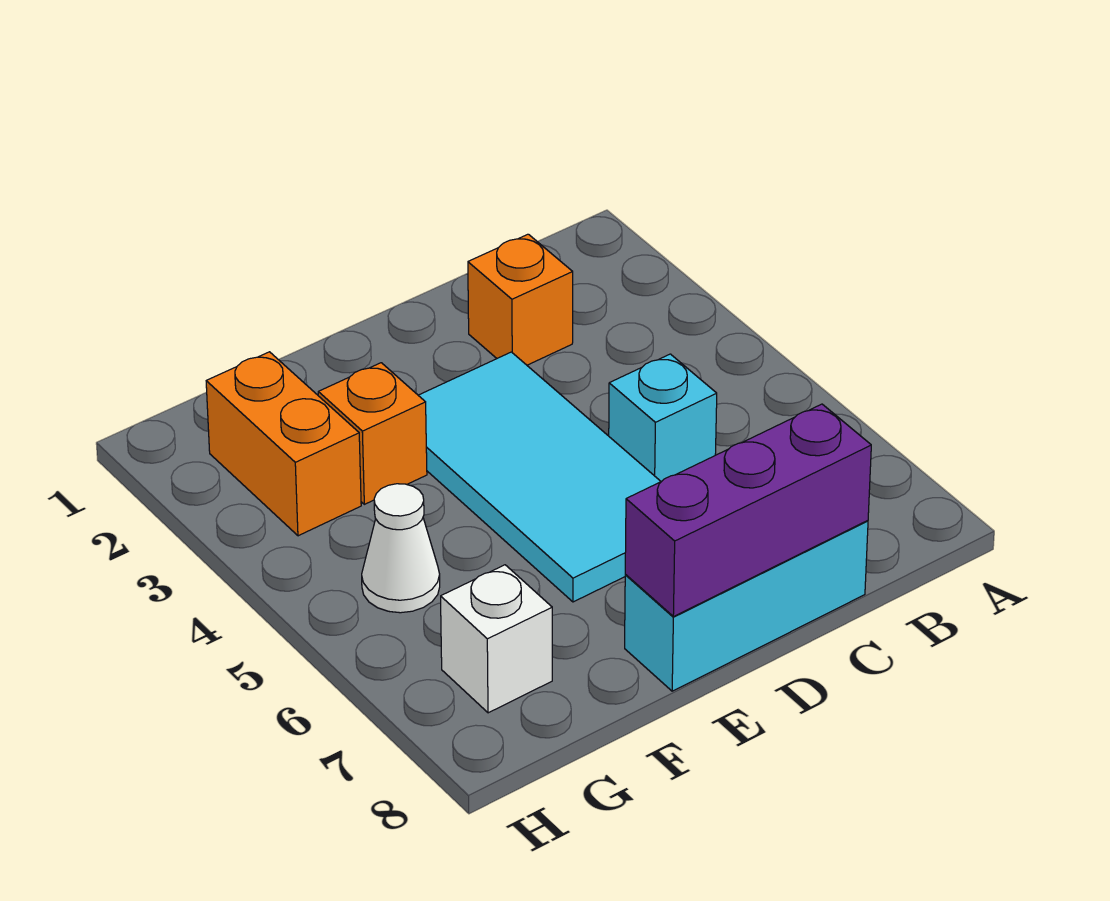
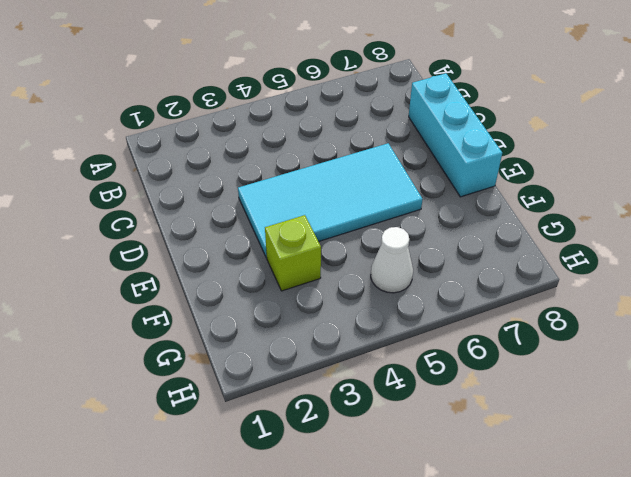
lime 1x1 brick [265,215,321,291] -> orange 1x1 brick [318,363,427,504]
none -> orange 1x1 brick [468,234,573,365]
none -> cyan 1x1 brick [609,354,717,482]

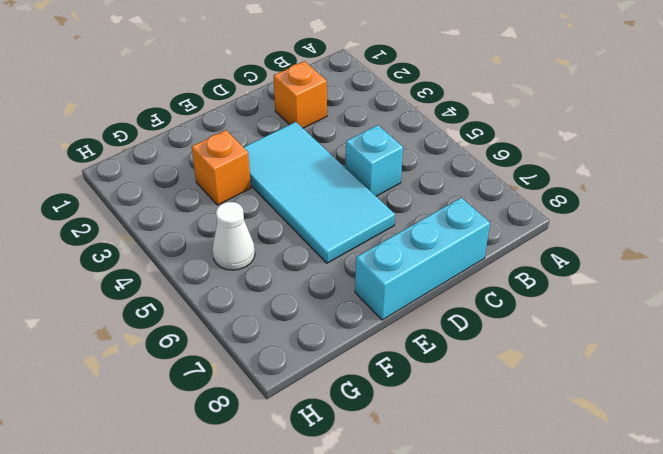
none -> orange 1x2 brick [206,352,361,536]
none -> white 1x1 brick [441,565,552,713]

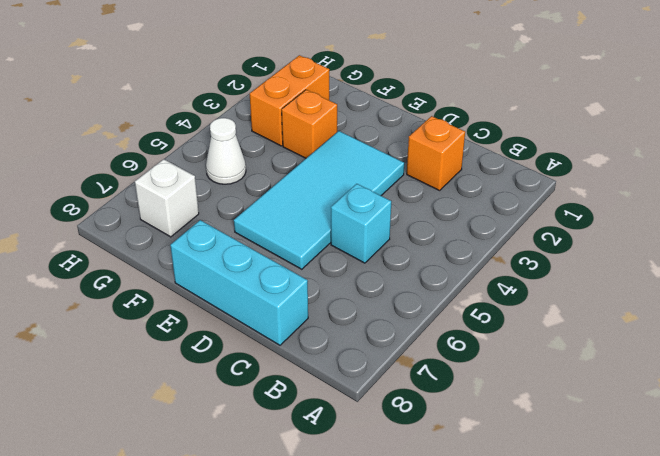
none -> purple 1x3 brick [625,404,871,617]

